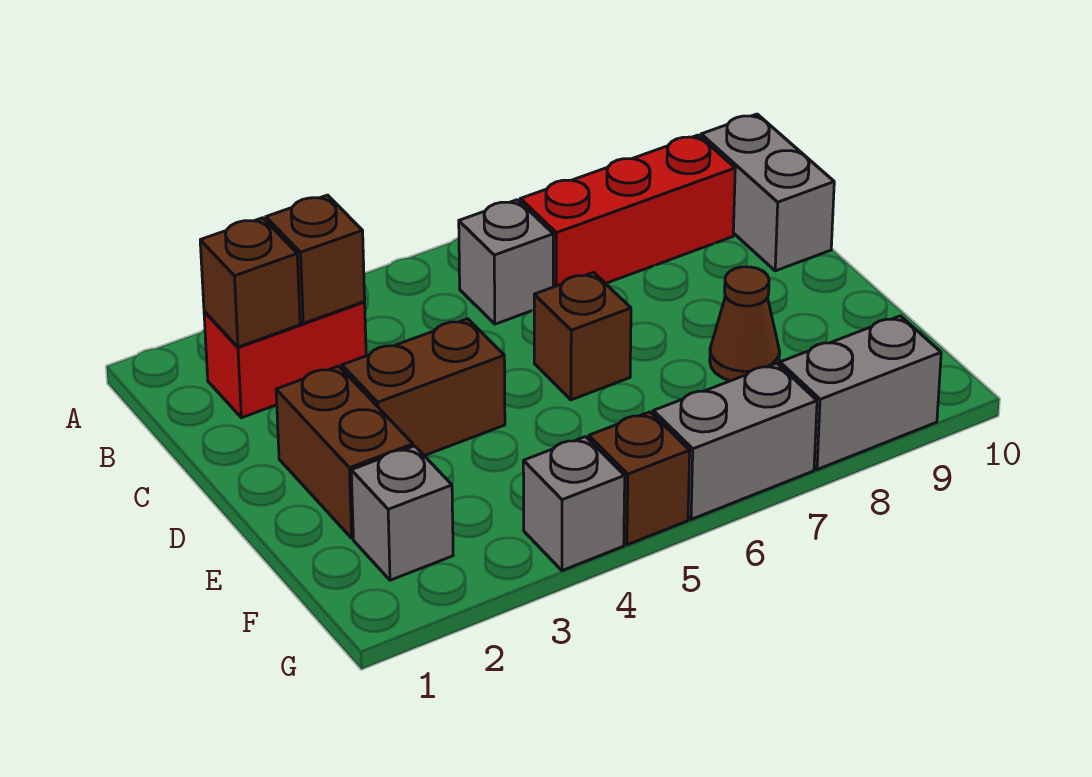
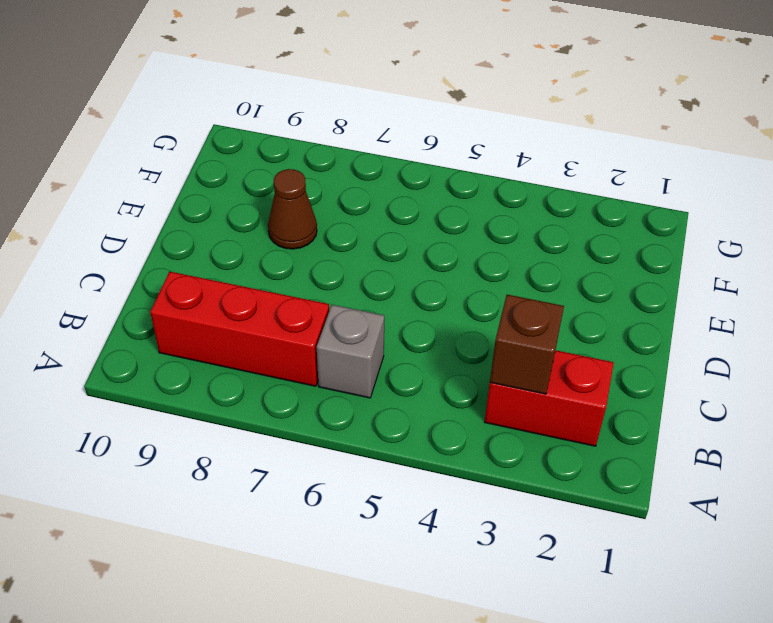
none -> grey 1x2 brick [701,114,834,271]
none -> brown 1x2 brick [276,366,413,538]
none -> brown 1x2 brick [342,319,505,456]

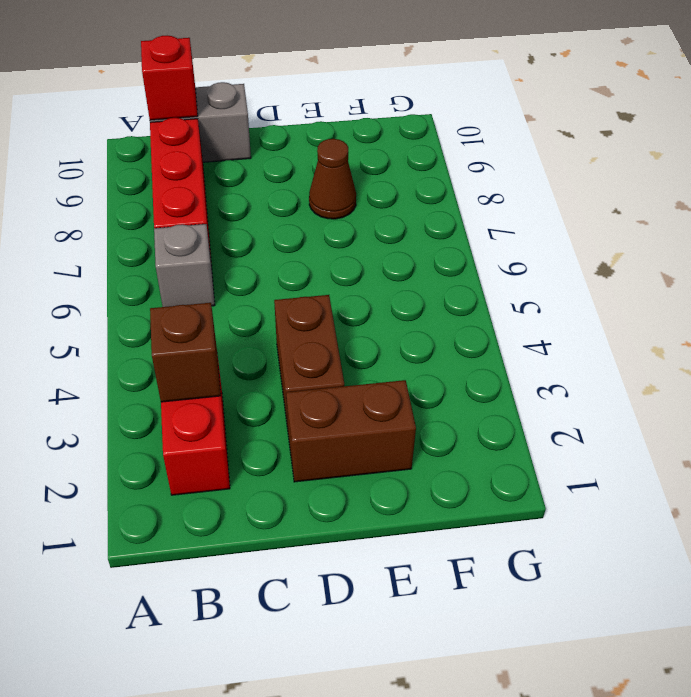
red 1x1 brick [141,36,198,120] -> none
none -> brown 1x1 brick [534,272,631,400]
none -> grey 1x1 brick [351,446,453,580]
none -> grey 1x1 brick [523,437,625,570]

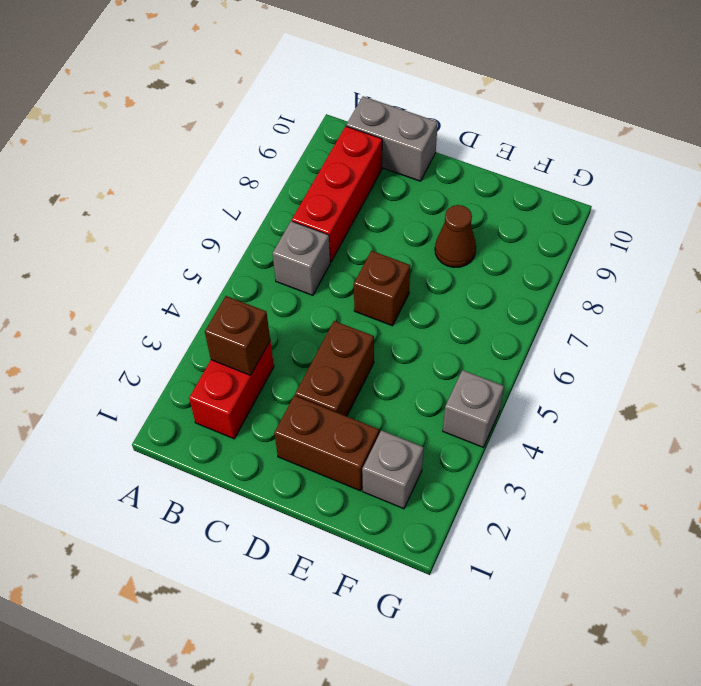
none -> brown 1x1 brick [589,412,690,545]
none -> grey 1x2 brick [653,363,817,519]
none -> grey 1x2 brick [780,316,941,470]

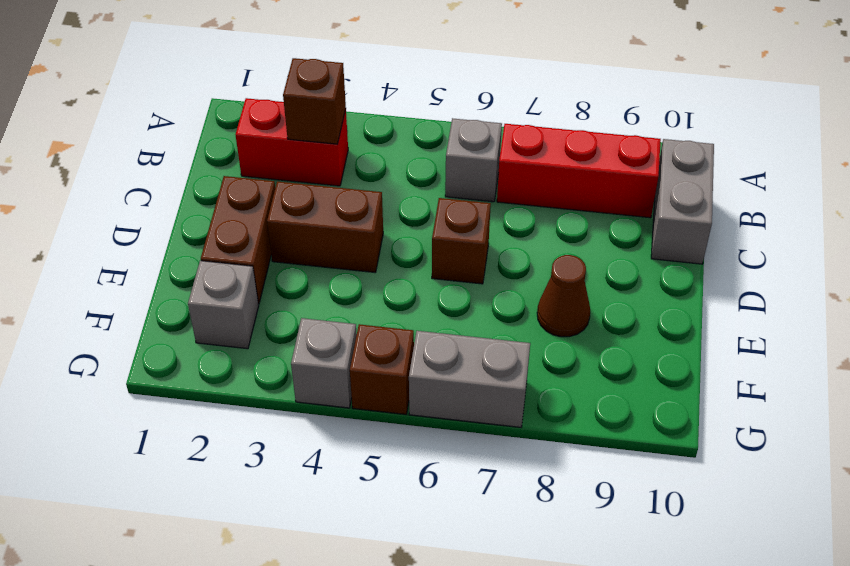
none -> grey 1x2 brick [780,316,941,470]
none -> brown 1x1 brick [200,218,300,347]

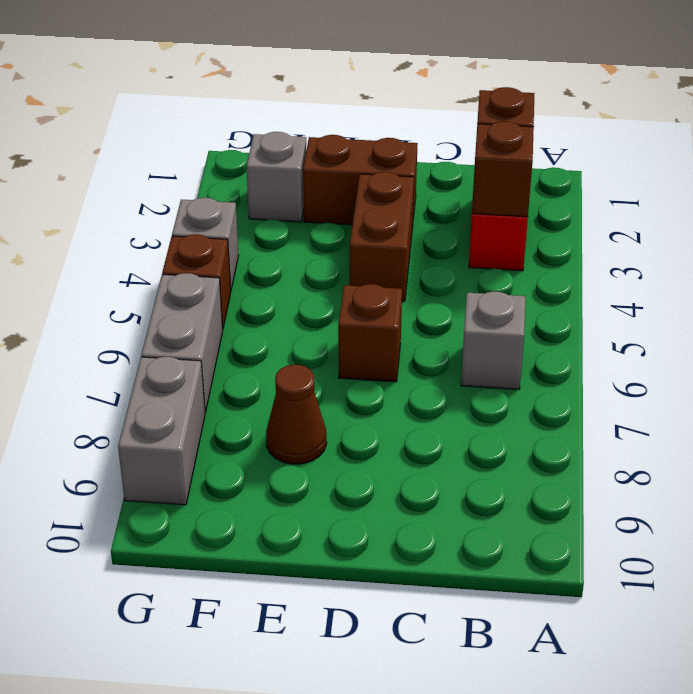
none -> red 1x3 brick [520,135,735,287]
none -> grey 1x2 brick [701,114,834,271]

